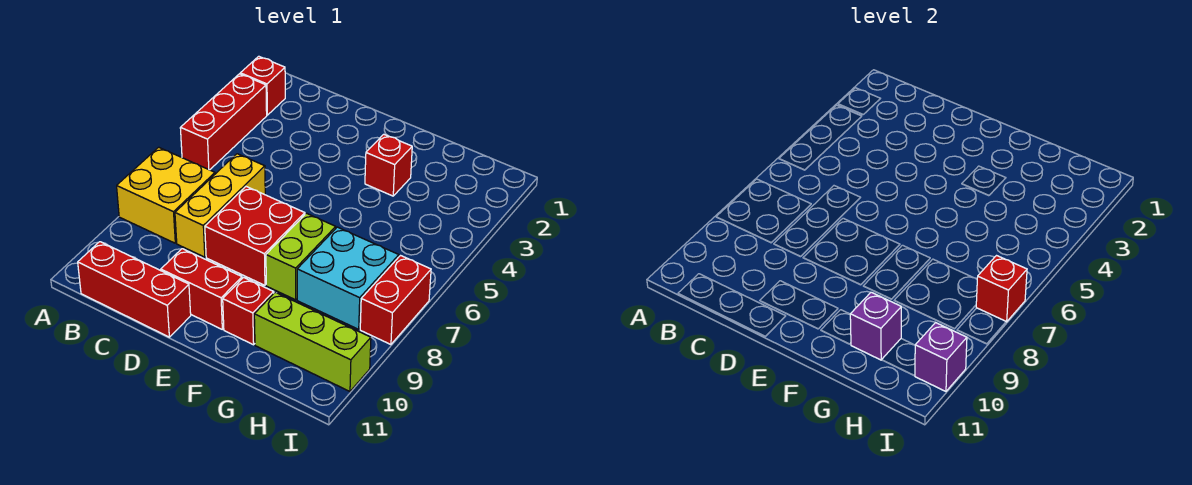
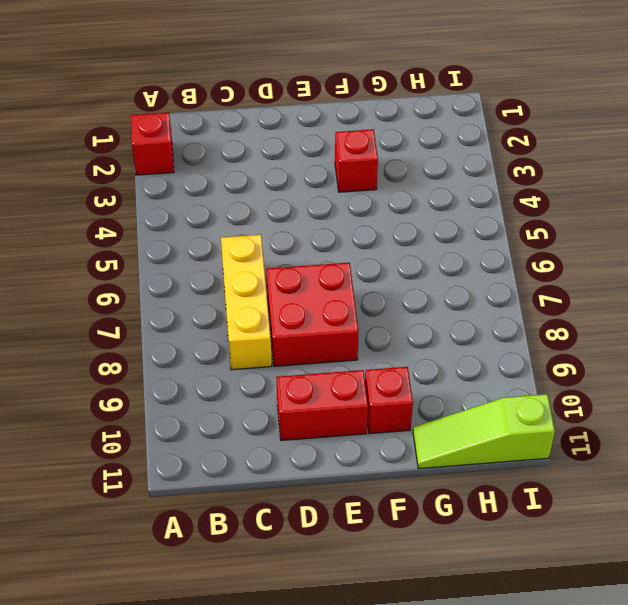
lime 1x3 slope [413,394,555,469] -> none
none -> red 1x3 brick [180,74,267,170]
none -> yellow 2x2 brick [117,147,215,243]
none -> red 1x3 brick [78,242,191,337]

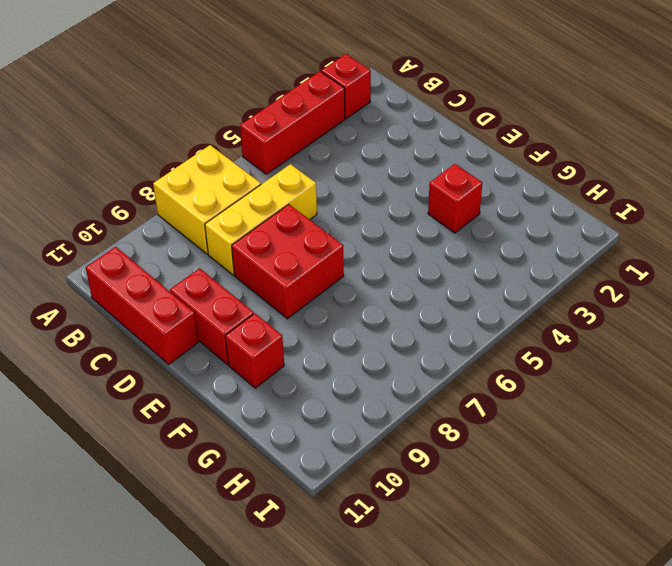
none -> lime 1x2 brick [266,213,336,300]
none -> cyan 2x2 brick [297,227,399,329]
none -> lime 1x3 brick [254,292,371,391]

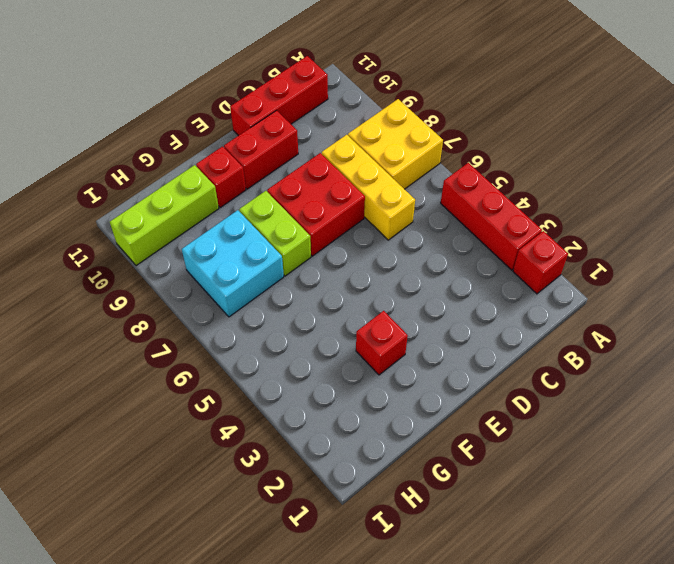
none -> red 1x2 brick [360,256,431,344]
none -> purple 1x1 brick [850,292,901,360]
none -> red 1x1 brick [976,256,1027,322]

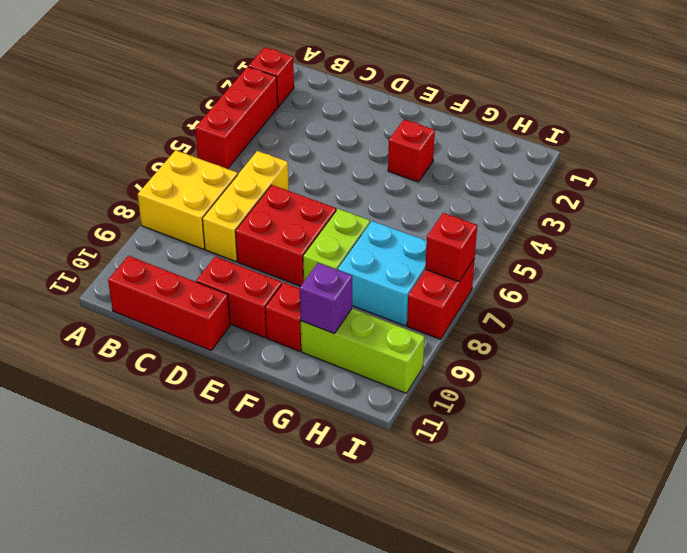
none -> purple 1x1 brick [915,323,967,391]

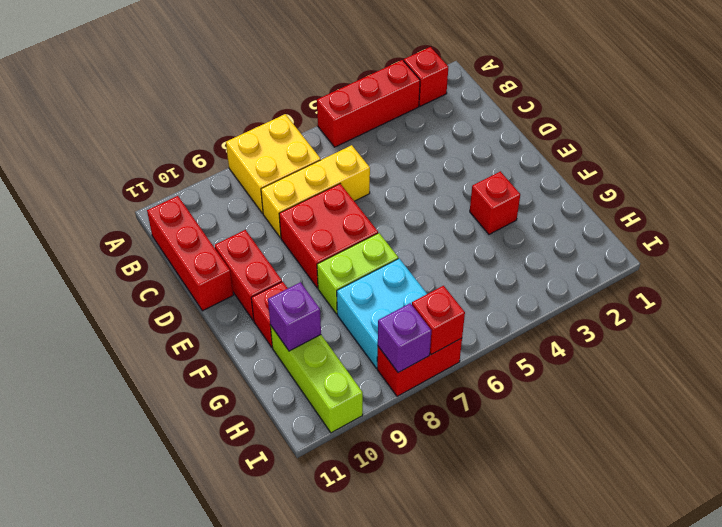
purple 1x1 brick [378,303,431,373] -> purple 1x1 brick moved to [915,323,967,391]

